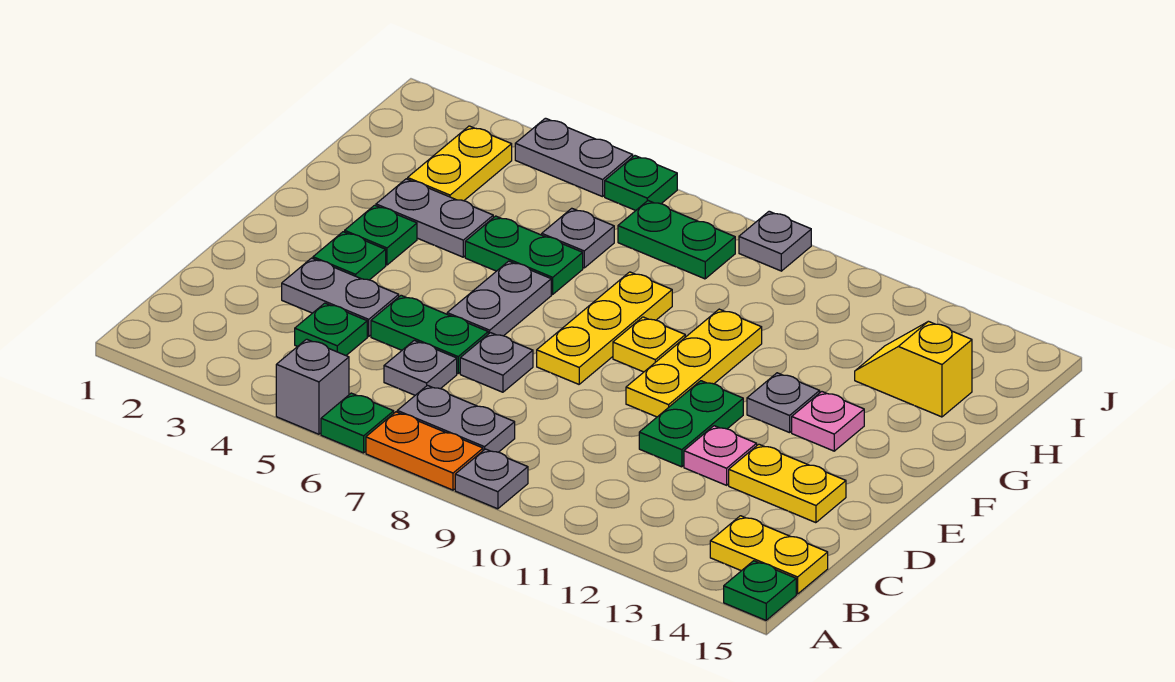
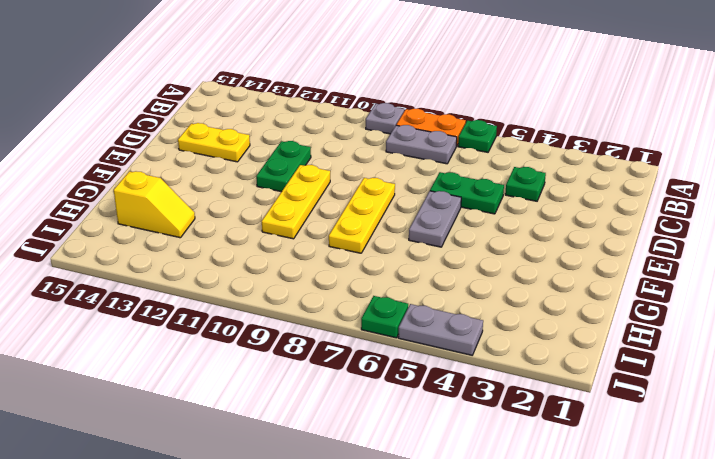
none -> grey 1x1 brick [276,339,349,434]
none -> green 1x1 plate [724,561,796,620]
none -> yellow 1x2 plate [710,516,828,594]
none -> grey 1x1 plate [384,340,457,395]

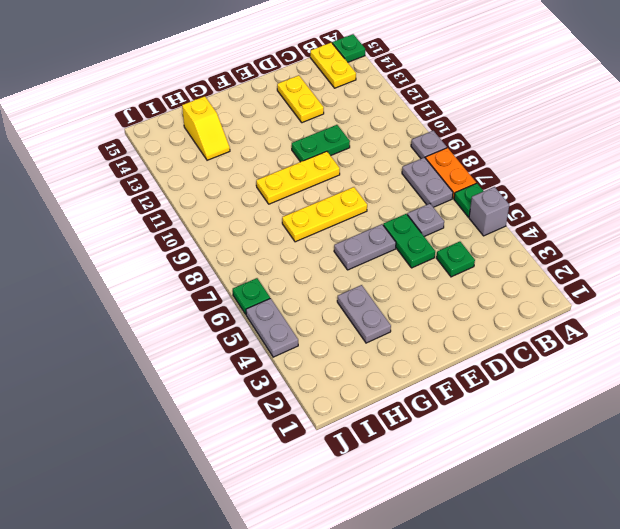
none -> grey 1x2 plate [282,258,399,336]
none -> grey 1x1 plate [460,333,533,392]
none -> pink 1x1 plate [684,426,757,485]
none -> green 1x1 plate [313,232,386,280]

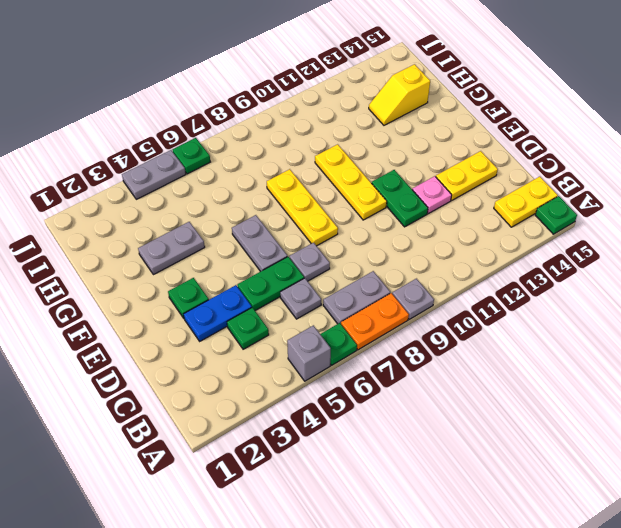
blue 1x2 plate [184,285,252,341] -> grey 1x2 plate [282,258,399,336]
none -> green 1x1 plate [345,205,417,265]
none -> yellow 1x1 plate [613,317,685,372]
none -> grey 1x1 plate [747,373,820,433]
none -> pink 1x1 plate [792,392,864,451]

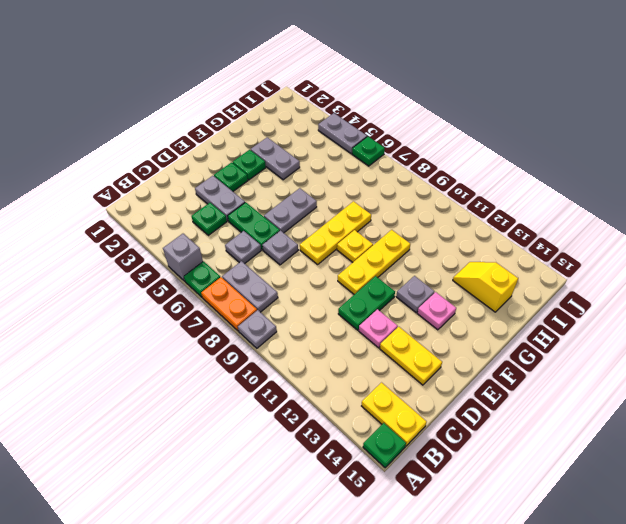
none -> green 1x2 plate [465,216,583,294]
none -> yellow 1x2 plate [408,126,512,201]
none -> grey 1x1 plate [542,208,614,268]
none -> green 1x2 plate [618,201,735,279]

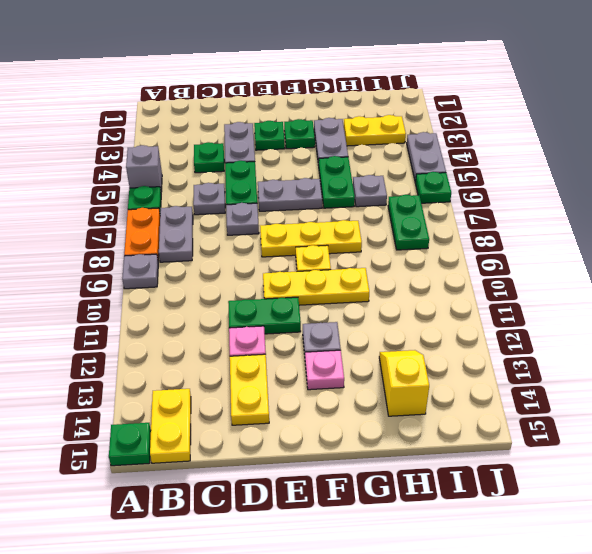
none -> grey 1x1 plate [739,211,811,271]

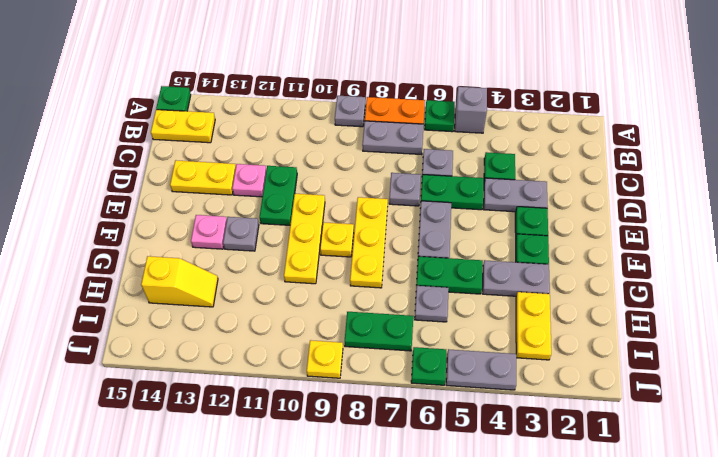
yellow 1x1 plate [307,340,343,378] -> grey 1x1 plate [739,211,811,271]

